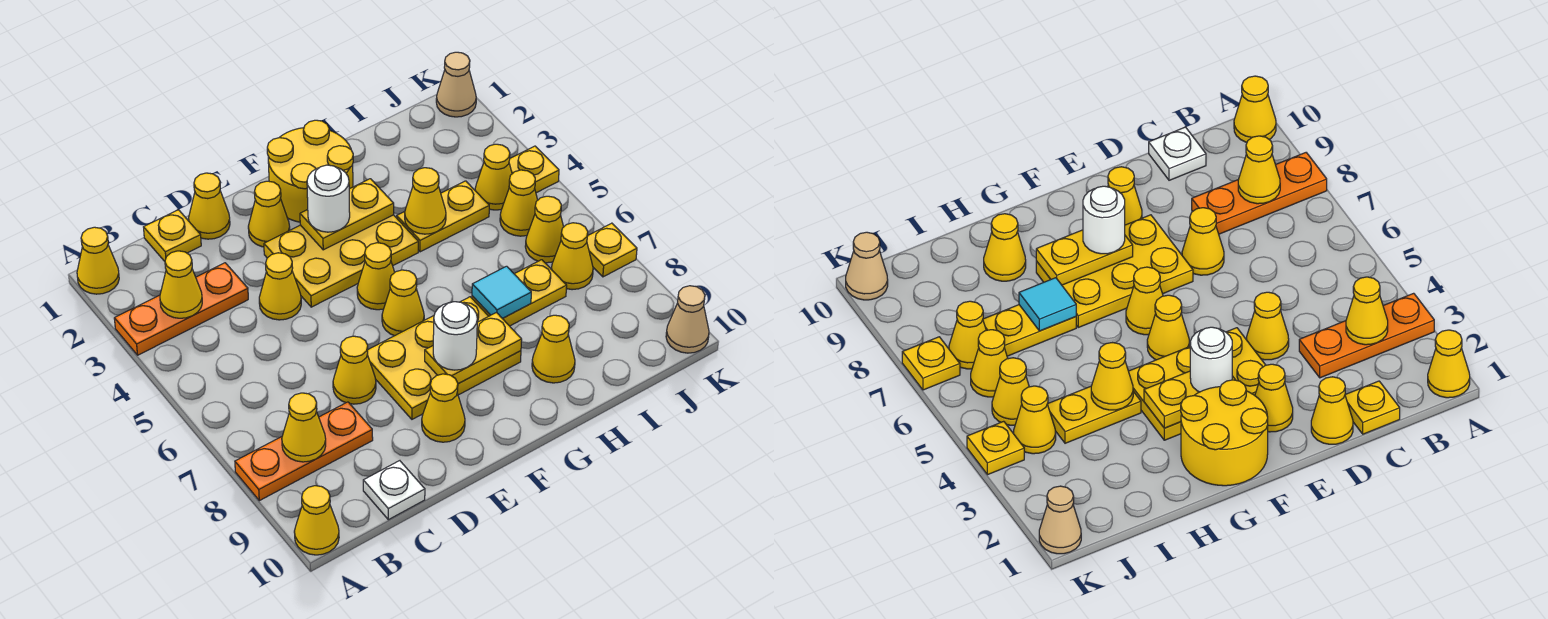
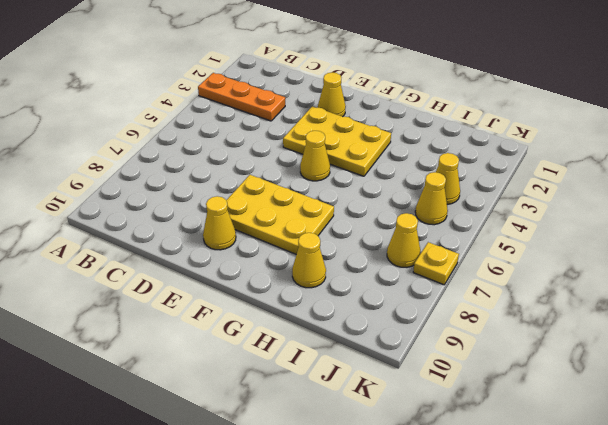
none -> yellow 1x1 cone [77,227,119,294]
none -> orange 1x3 plate [235,402,373,501]
none -> yellow 1x1 cone [294,486,339,555]
none -> yellow 1x1 plate [144,210,201,261]

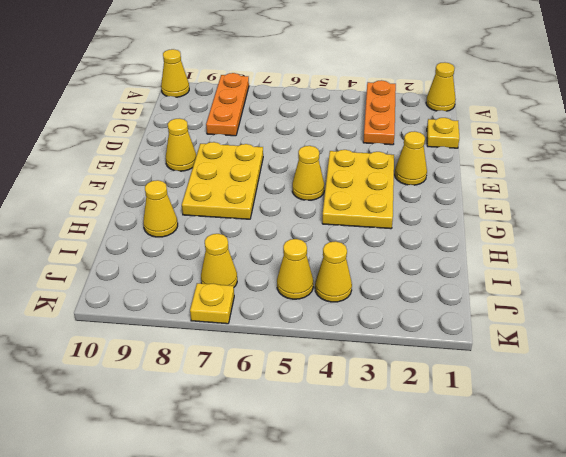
none -> white 1x1 plate [363,461,425,520]
none -> yellow 1x1 cone [189,173,230,239]
none -> yellow 1x1 cone [259,253,301,320]
none -> yellow 1x1 cone [333,336,376,404]

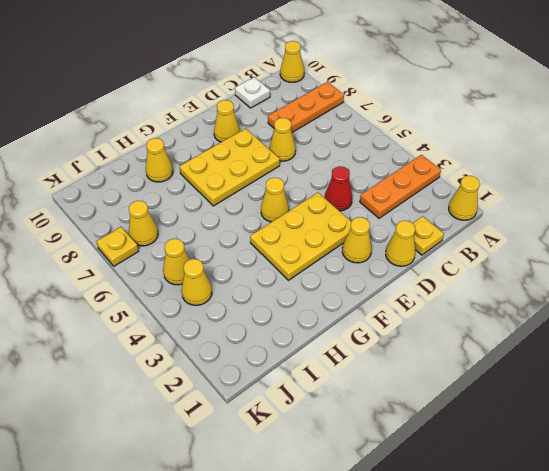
red 1x1 cone [325,166,352,211] -> yellow 1x1 cone [259,253,301,320]
none -> yellow 2x2 round brick [267,120,353,222]
none -> yellow 1x1 cone [382,270,424,336]
none -> yellow 1x2 plate [397,181,489,252]
none -> yellow 1x2 plate [472,260,567,326]

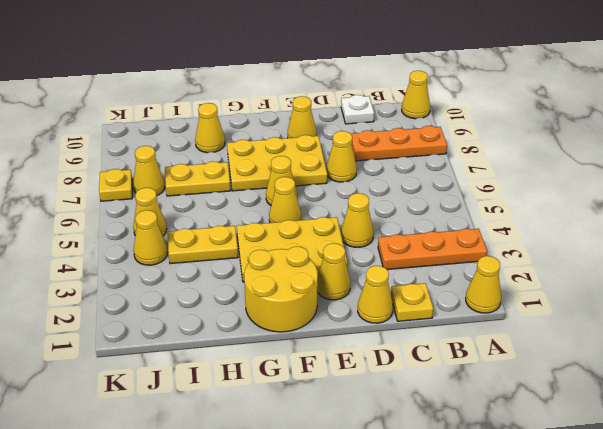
none -> yellow 1x1 cone [525,196,563,263]
none -> tan 1x1 cone [436,52,476,117]
none -> yellow 1x1 plate [509,146,559,193]
none -> tan 1x1 cone [666,286,709,353]

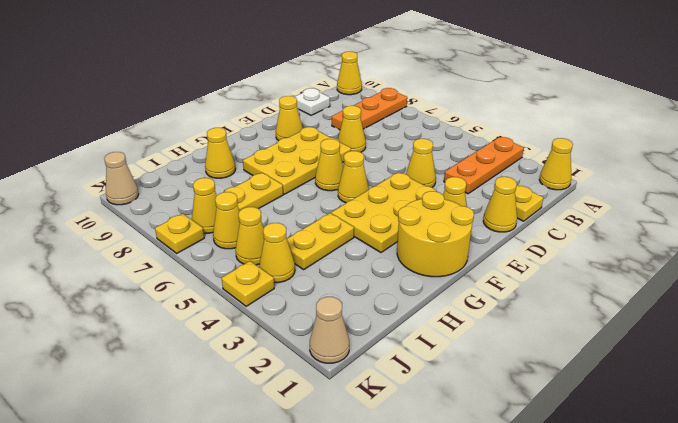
none -> yellow 1x1 cone [160,251,202,318]
none -> yellow 1x1 cone [282,393,326,462]
none -> yellow 1x2 plate [300,179,394,250]
none -> yellow 1x2 plate [425,313,522,384]

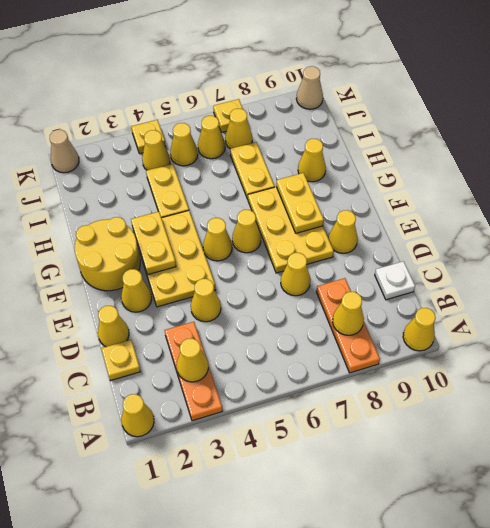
none -> yellow 1x1 cone [405,168,446,234]
none -> cyan 1x1 tile [472,266,531,318]
none -> white 1x1 round brick [307,165,350,232]
none -> white 1x1 round brick [433,302,477,370]

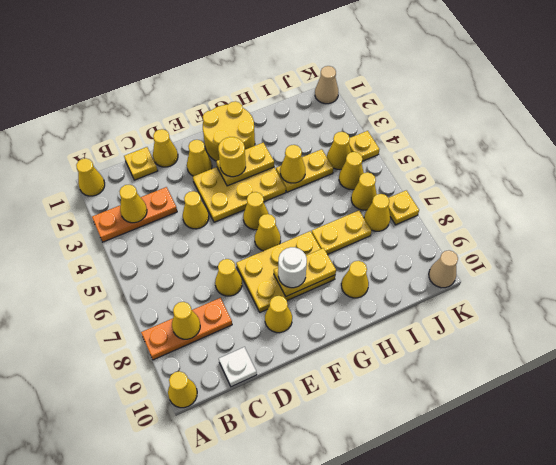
yellow 1x1 round brick [218,137,246,177] -> white 1x1 round brick [307,165,350,232]
none -> cyan 1x1 tile [472,266,531,318]

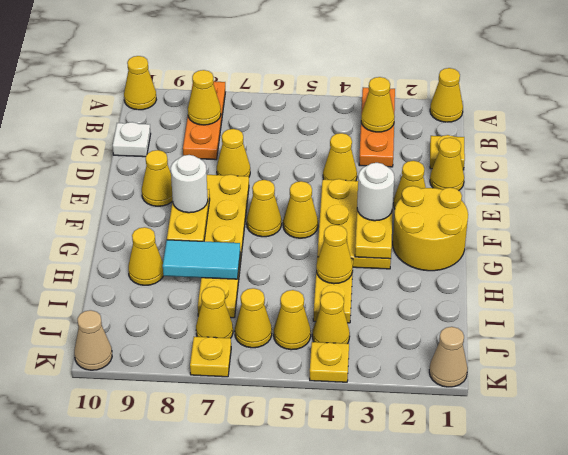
cyan 1x2 tile [163,240,240,279] -> cyan 1x1 tile [472,266,531,318]

